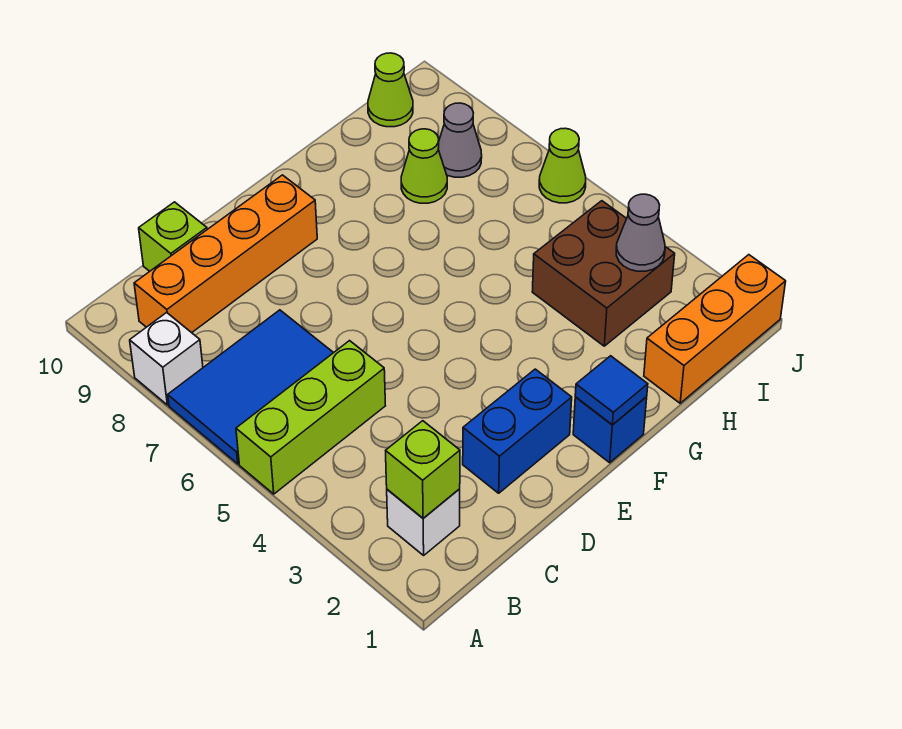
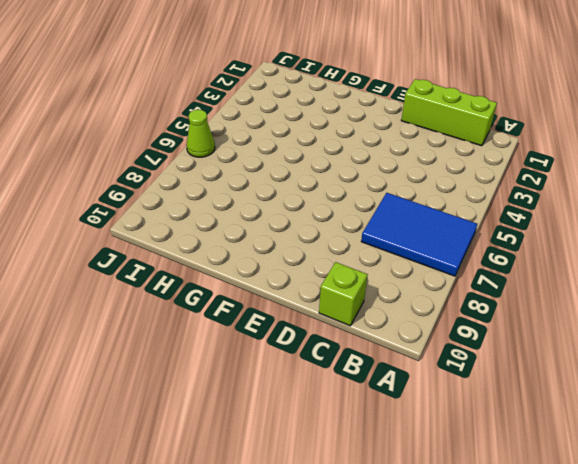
lime 1x3 brick [401,79,497,146] -> lime 1x3 brick moved to [236,341,385,494]
none -> white 1x1 brick [130,312,203,405]
none -> white 1x1 brick [387,489,460,555]
none -> orange 1x4 brick [134,175,317,333]

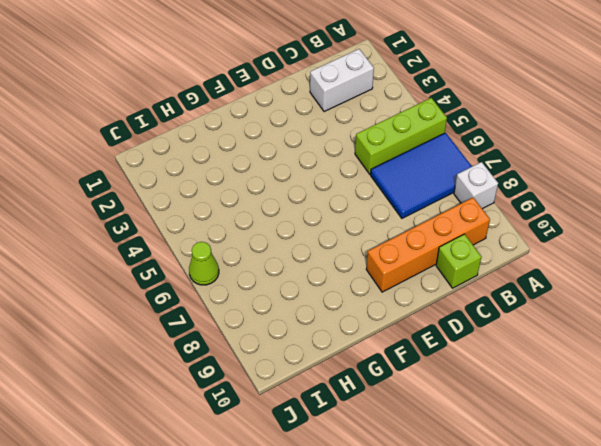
white 1x2 brick [310,49,374,112] -> white 1x1 brick [387,489,460,555]
none -> blue 1x2 brick [463,369,572,493]
none -> blue 1x1 brick [573,397,647,463]
none -> orange 1x3 brick [644,255,786,403]

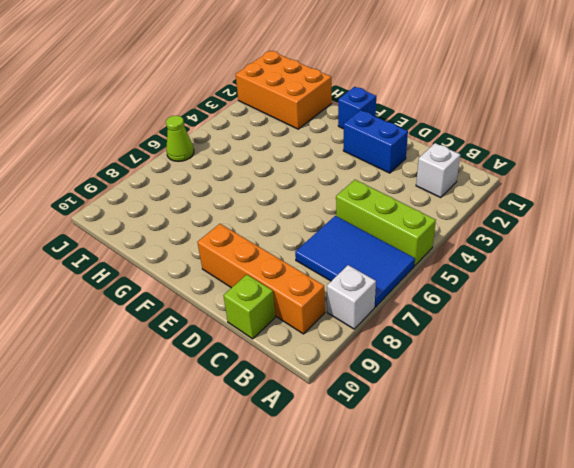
orange 2x3 brick [236,51,332,129] -> orange 1x3 brick [644,255,786,403]
none -> brown 2x2 brick [532,201,675,346]
none -> lime 1x1 cone [401,129,447,203]
none -> grey 1x1 cone [438,103,482,177]

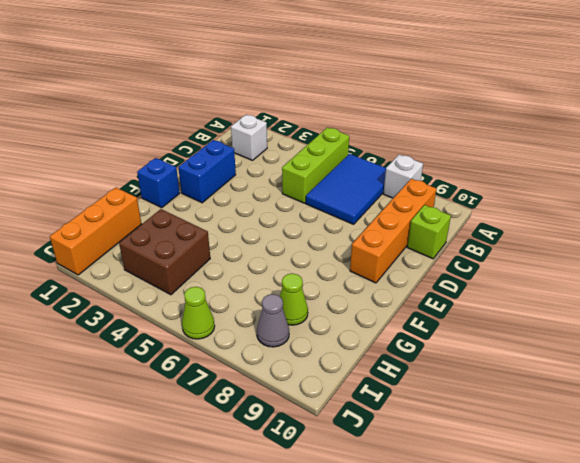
none -> lime 1x1 cone [368,53,413,127]
none -> lime 1x1 brick [386,421,460,518]
none -> blue 1x1 tile [575,356,648,425]

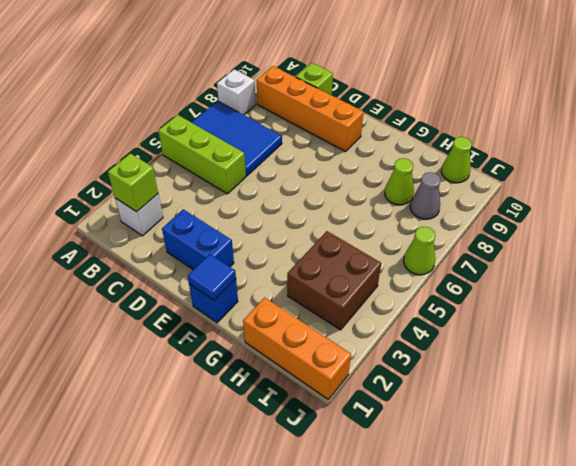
none -> grey 1x1 cone [616,194,665,271]

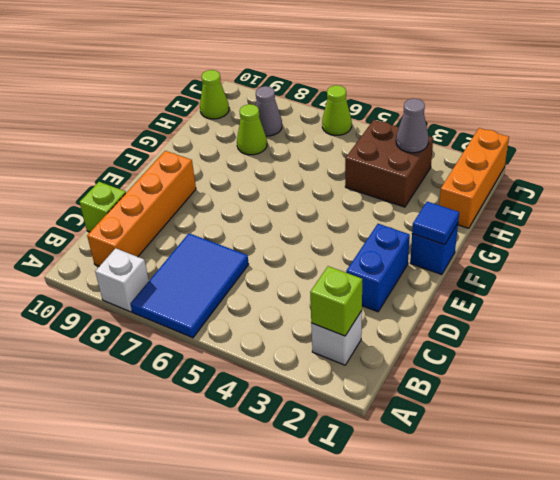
none -> lime 1x3 brick [236,341,385,494]

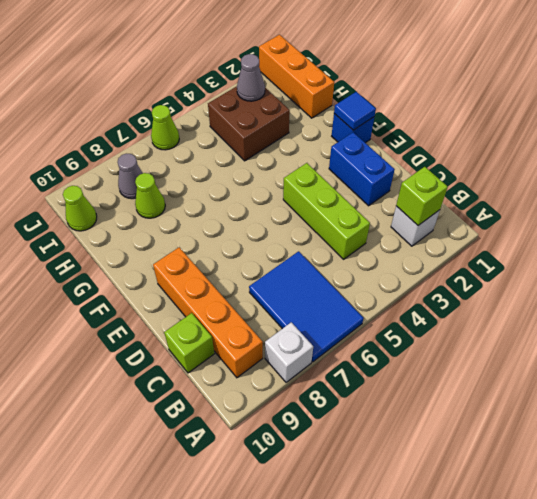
lime 1x3 brick [283,163,370,259] -> lime 1x3 brick moved to [236,341,385,494]

